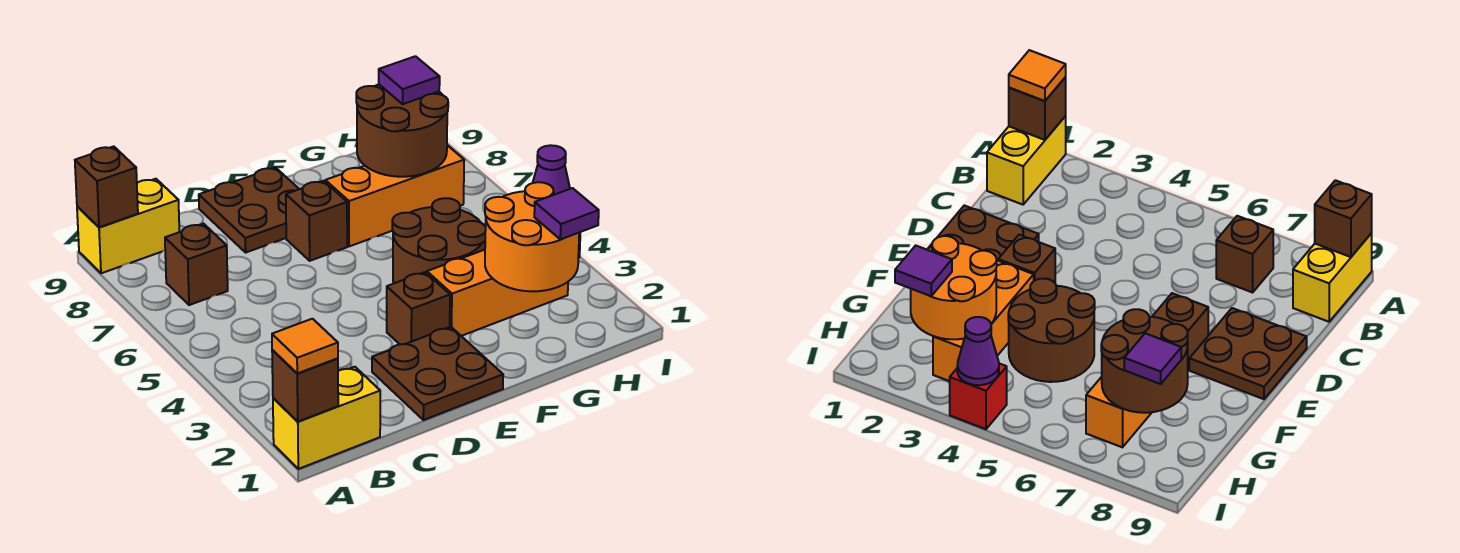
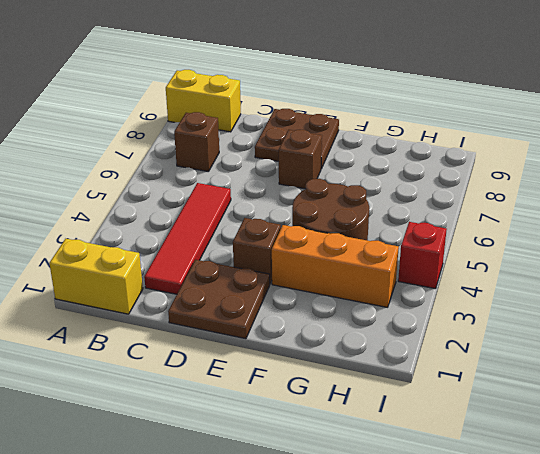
red 1x4 tile [144,183,231,294] -> none
none -> orange 1x3 brick [325,145,464,246]
none -> brown 1x1 brick [272,350,338,421]
none -> brown 1x1 brick [75,146,138,227]

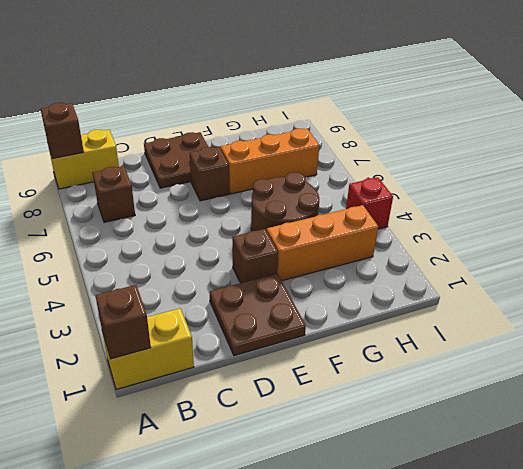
none -> orange 2x2 round brick [485,182,579,291]
none -> brown 2x2 round brick [356,85,448,177]
none -> purple 1x1 cone [533,145,570,195]

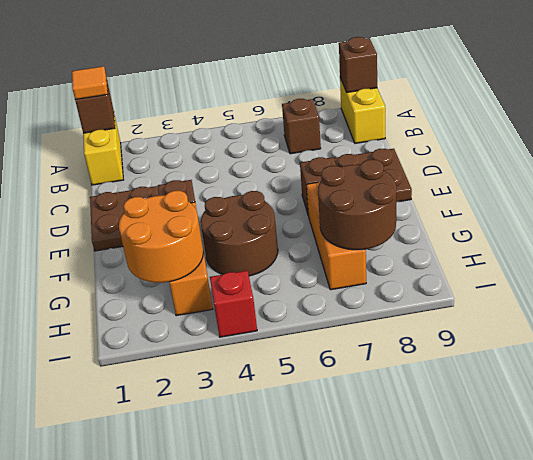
none -> purple 1x1 cone [533,145,570,195]
none -> purple 1x1 tile [534,188,599,239]
none -> purple 1x1 tile [379,56,440,104]

